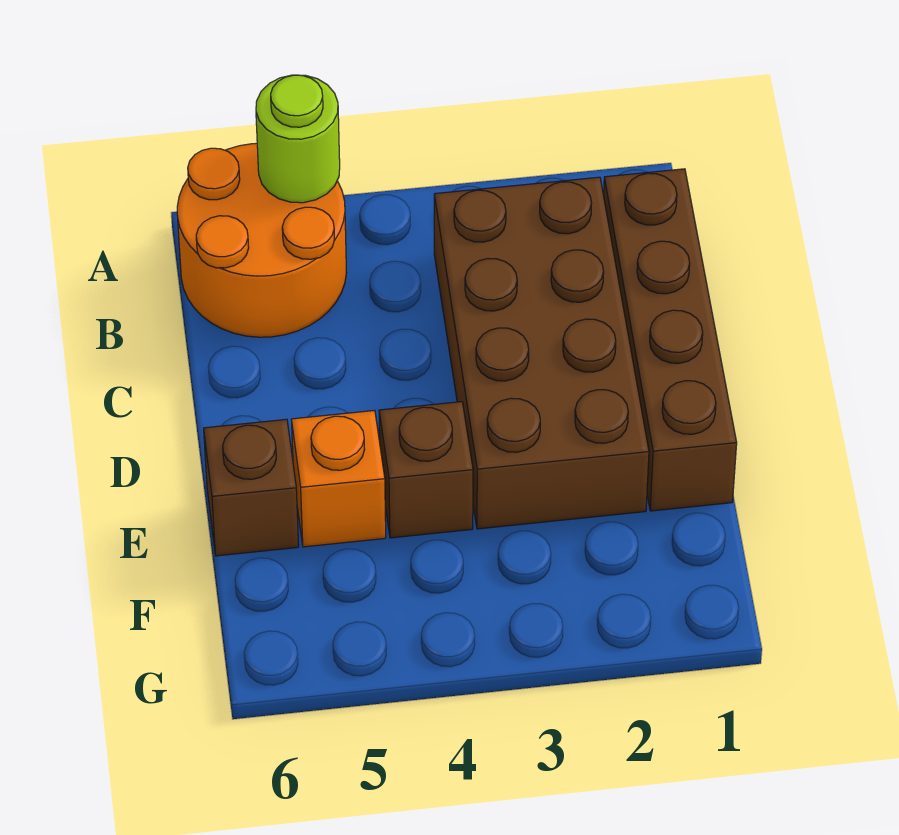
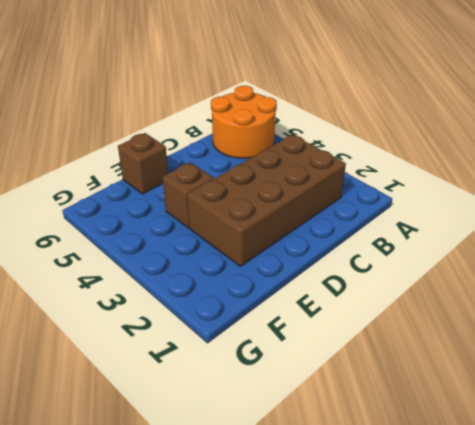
none -> brown 1x4 brick [604,169,737,511]
none -> orange 1x1 brick [291,410,386,547]

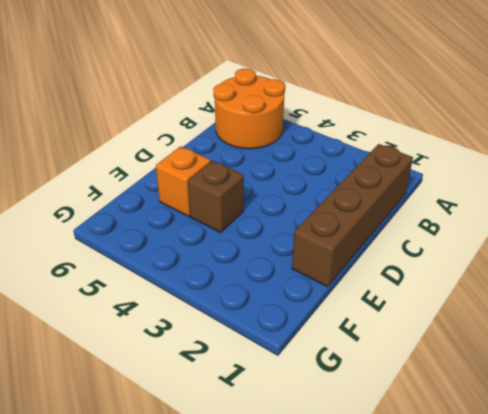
none -> brown 2x4 brick [434,177,649,529]
none -> brown 1x1 brick [204,419,299,556]

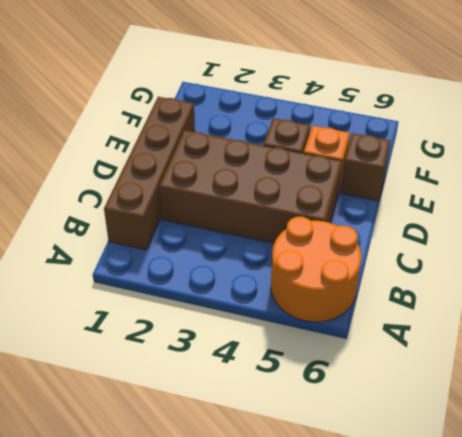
brown 2x4 brick [159,130,342,243] -> brown 2x4 brick turned to [434,177,649,529]
none -> lime 1x1 round brick [256,75,340,203]

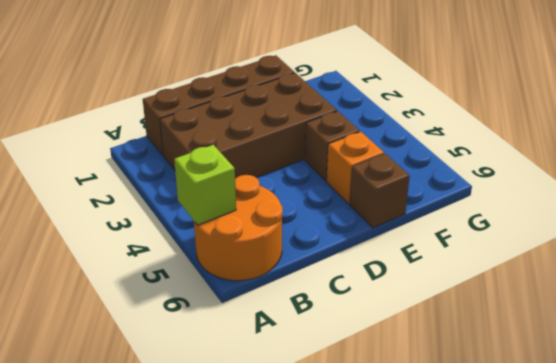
lime 1x1 brick [174,145,236,225] -> lime 1x1 round brick [256,75,340,203]

